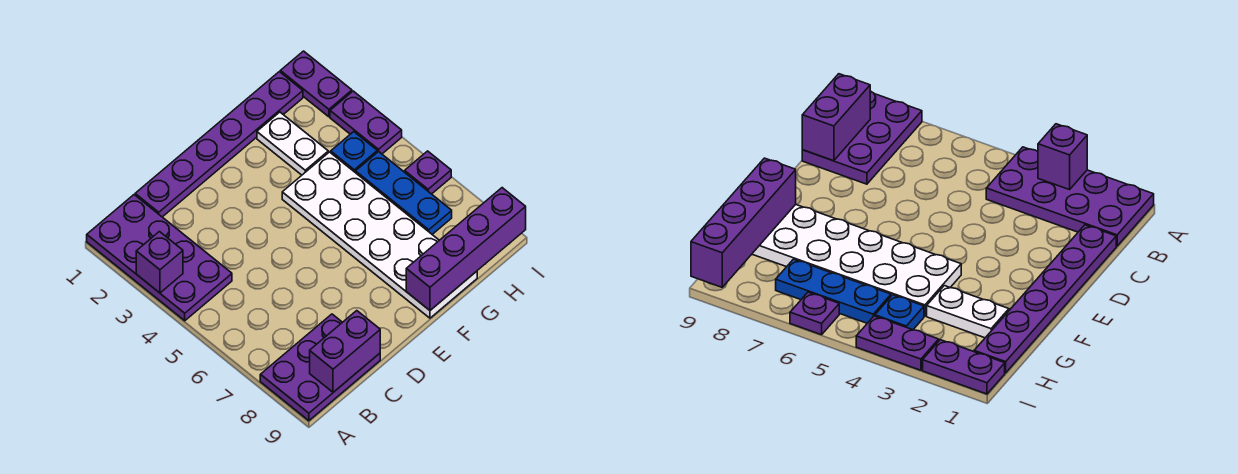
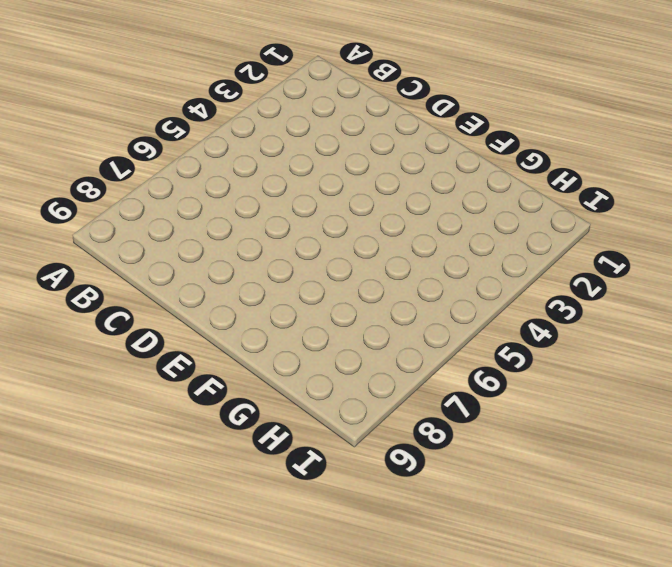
none -> purple 2x4 plate [87,195,232,321]
none -> purple 2x3 plate [260,314,380,421]
none -> purple 1x6 plate [135,72,303,217]

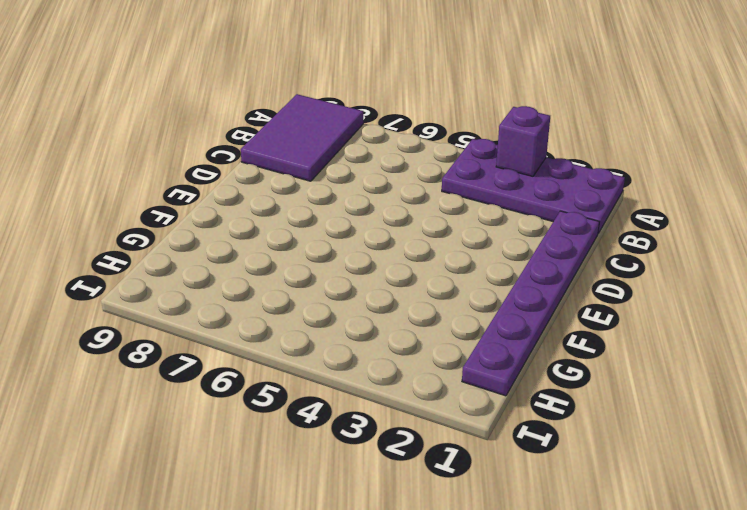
purple 2x3 tile [241,94,363,181] -> purple 2x3 plate [260,314,380,421]
none -> white 2x6 plate [282,152,477,318]
none -> white 1x2 plate [257,112,328,175]
none -> blue 1x1 plate [331,132,377,173]

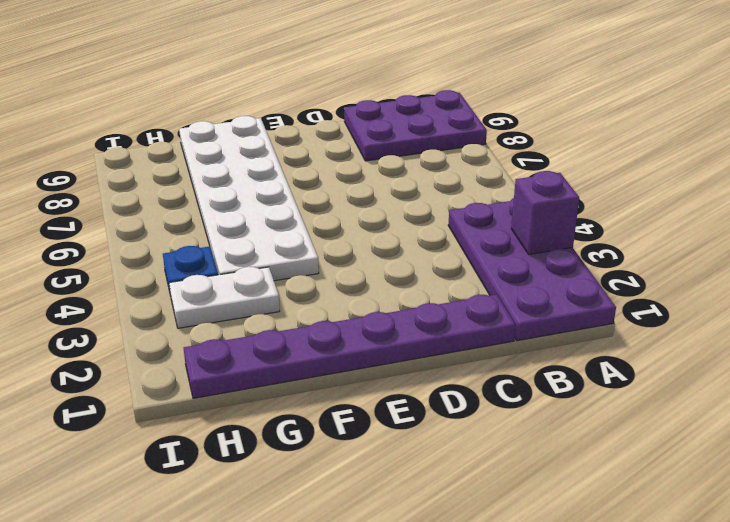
white 1x2 plate [169,267,280,328] -> white 1x2 plate turned to [257,112,328,175]
none -> blue 1x3 plate [356,151,452,234]
none -> purple 1x2 plate [280,51,352,117]
none -> purple 1x2 plate [330,91,402,154]

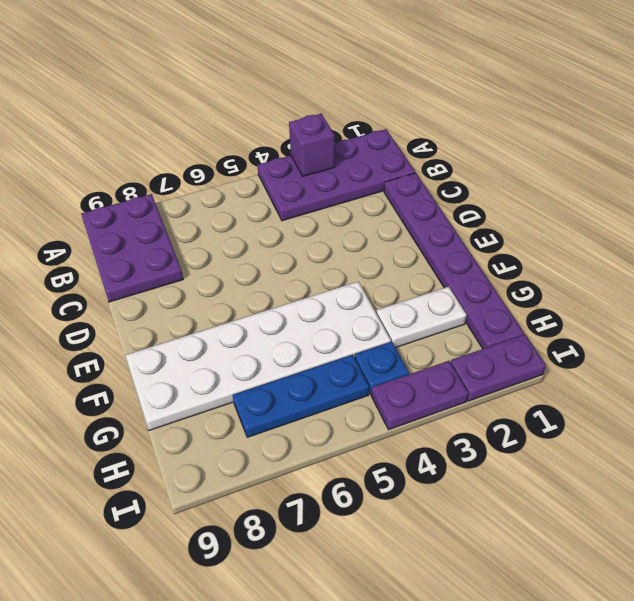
none -> purple 1x1 plate [405,151,451,194]
none -> purple 1x2 brick [310,311,380,392]
none -> purple 1x4 brick [406,188,526,310]

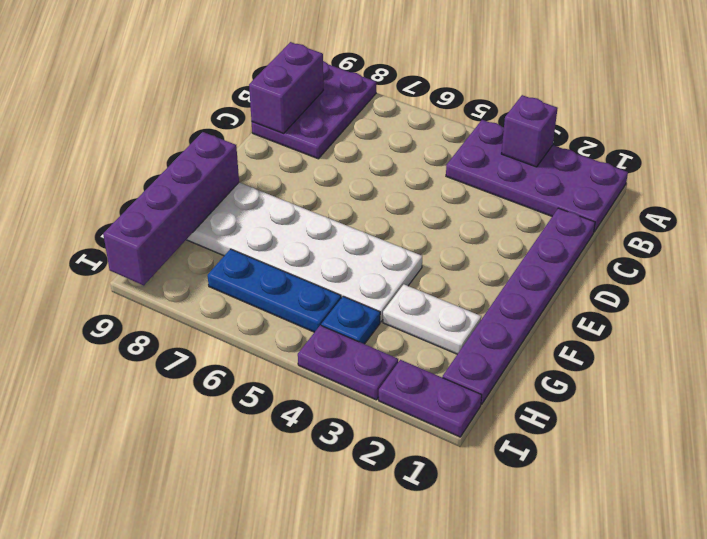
none -> purple 1x1 plate [405,151,451,194]

